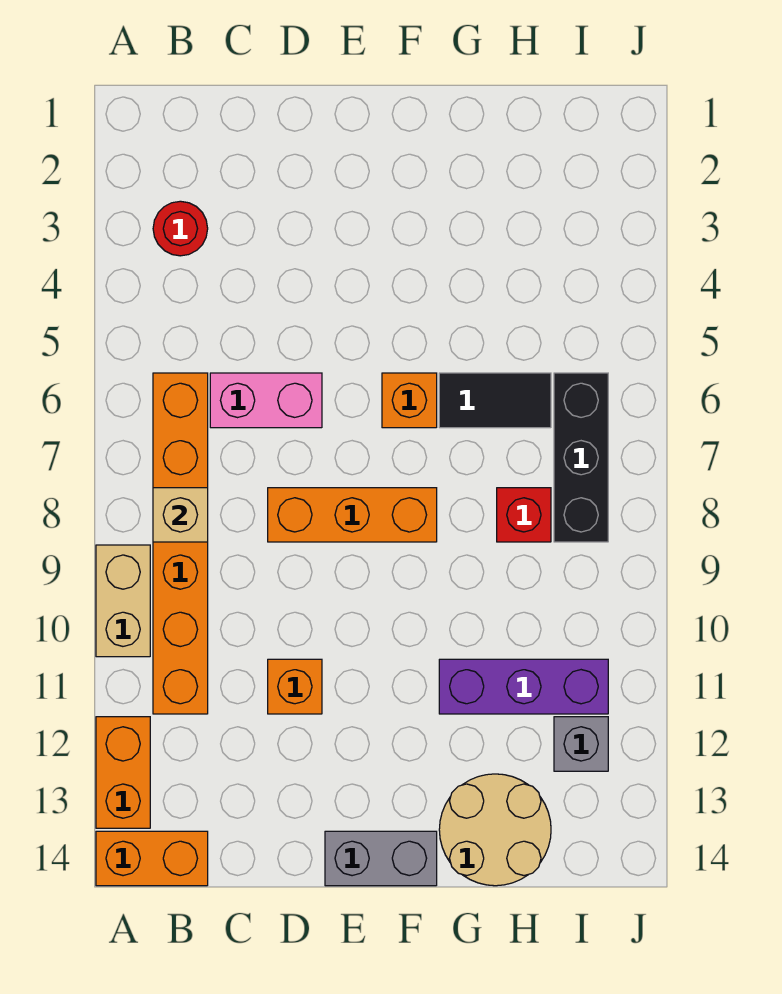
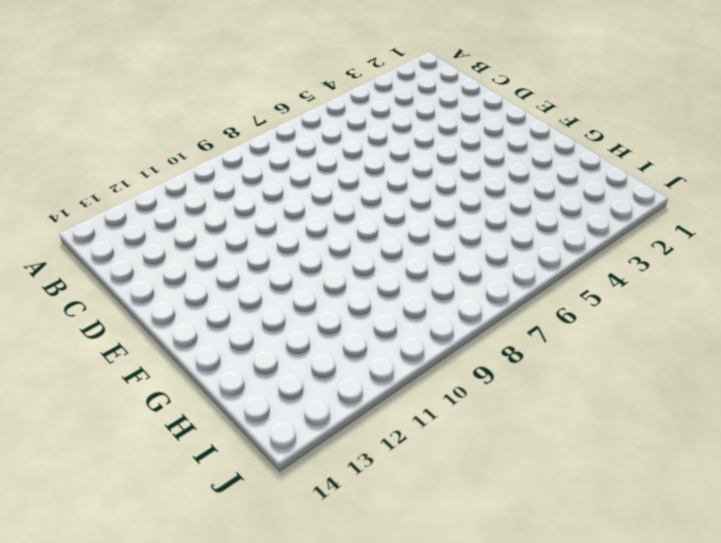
none -> tan 1x2 brick [96,545,150,657]
none -> orange 1x2 brick [96,717,150,828]
none -> orange 1x2 brick [96,831,208,886]

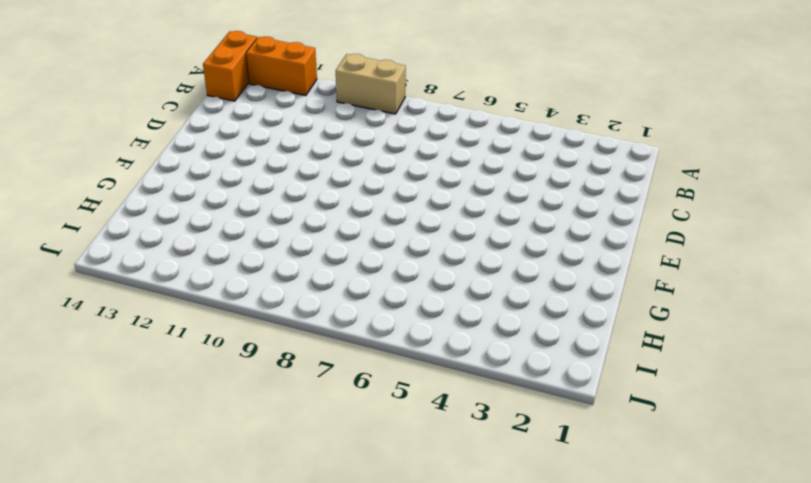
none -> red 1x1 round brick [153,201,208,256]
none -> orange 1x6 brick [153,373,208,714]
none -> pink 1x2 brick [210,373,322,428]

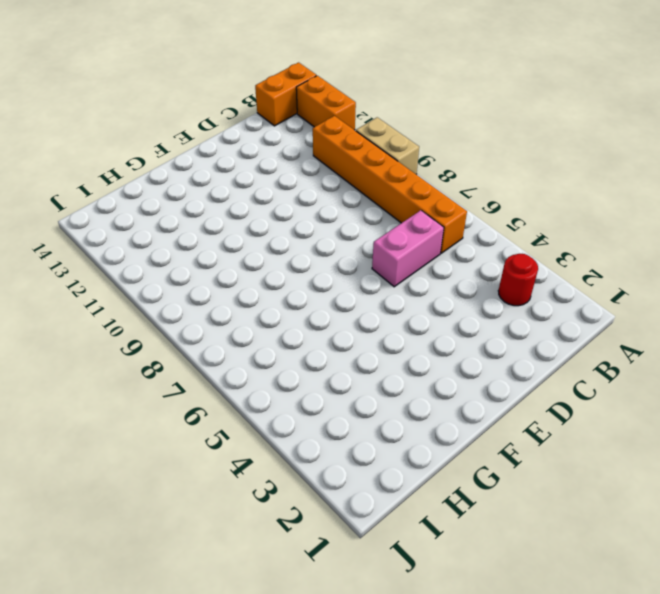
none -> orange 1x3 brick [268,488,437,542]
none -> orange 1x1 brick [268,659,322,714]
none -> grey 1x2 brick [325,831,437,886]

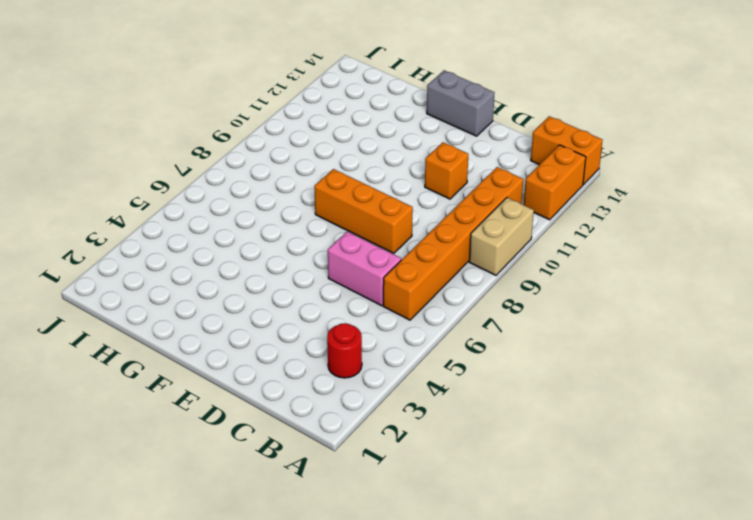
none -> orange 1x1 brick [382,373,437,428]
none -> black 1x2 tile [439,373,551,428]
none -> purple 1x3 brick [439,659,608,714]

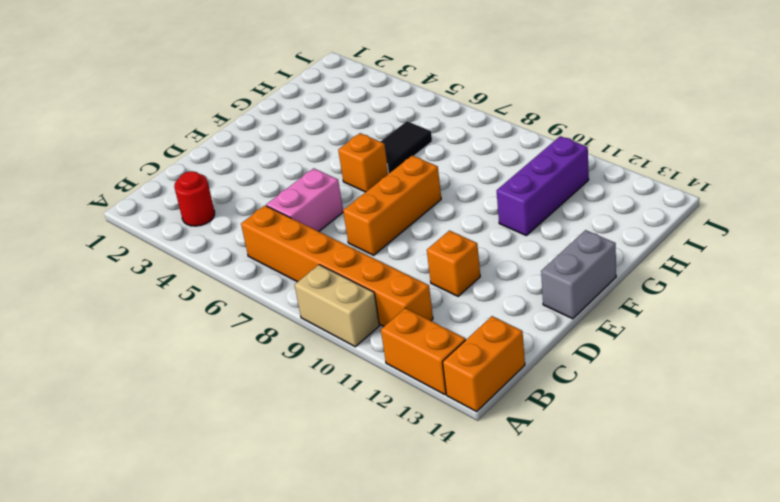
none -> tan 2x2 round brick [439,774,551,886]
none -> red 1x1 brick [497,488,551,542]
none -> black 1x3 brick [554,373,608,542]

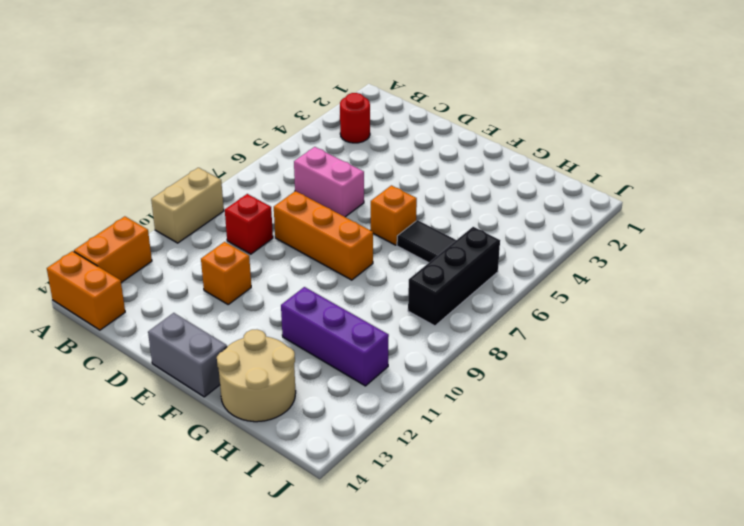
red 1x1 brick [225,194,273,254] -> red 1x1 brick moved to [497,488,551,542]
none -> orange 1x6 brick [153,373,208,714]
none -> grey 1x1 brick [554,717,608,771]
none -> tan 1x1 brick [153,488,208,542]

